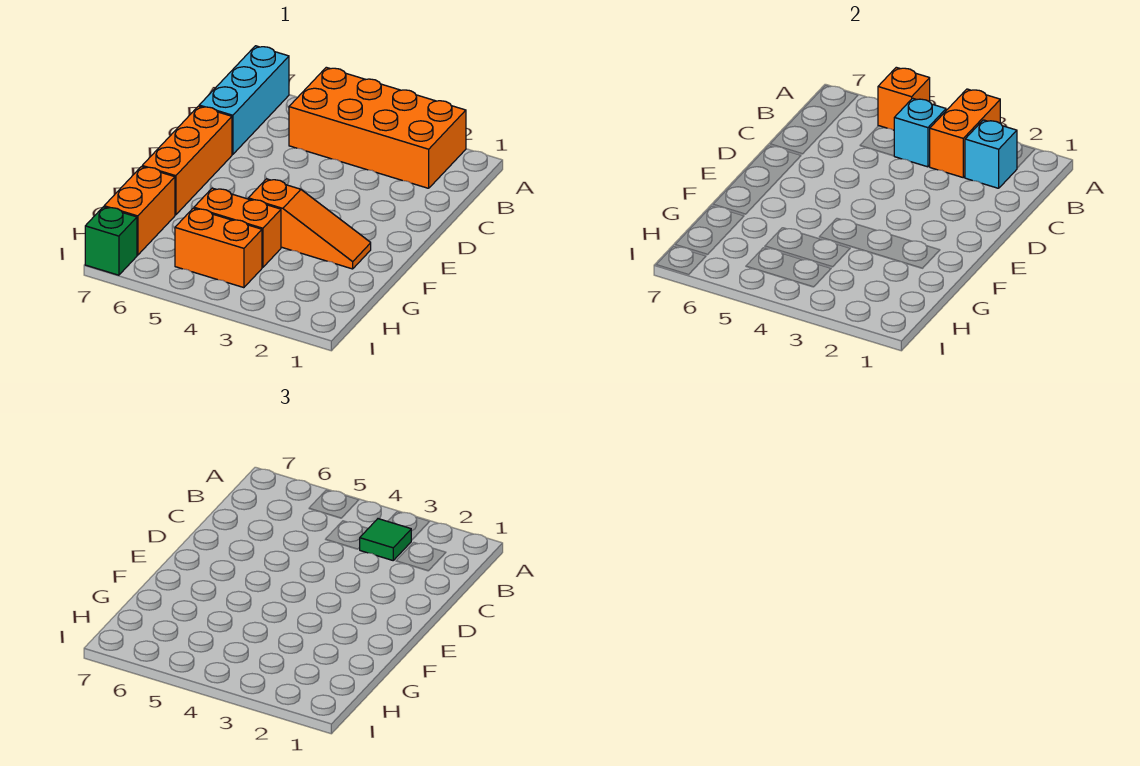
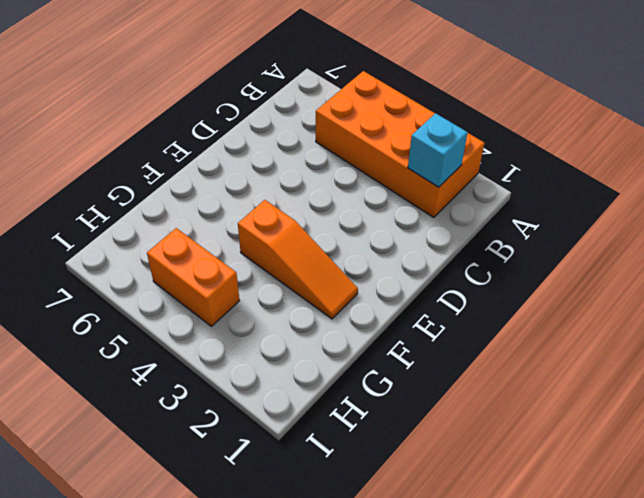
none -> cyan 1x3 brick [199,46,289,154]
none -> orange 1x3 brick [142,106,232,215]
none -> orange 1x2 brick [194,188,281,267]

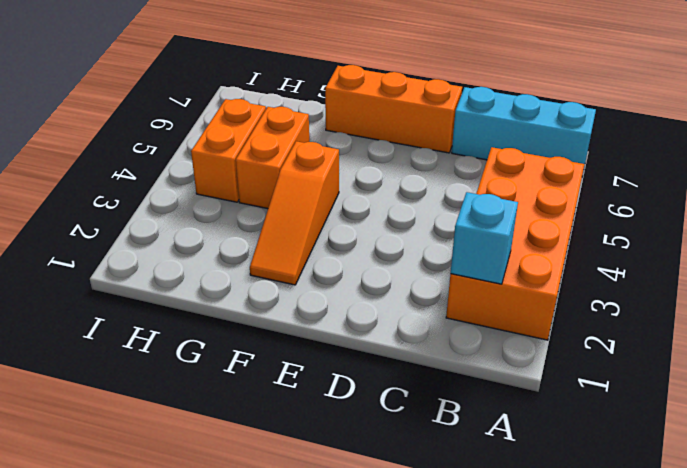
none -> orange 1x2 brick [104,167,175,255]
none -> green 1x1 brick [85,207,137,275]
none -> orange 1x2 brick [930,89,1000,177]

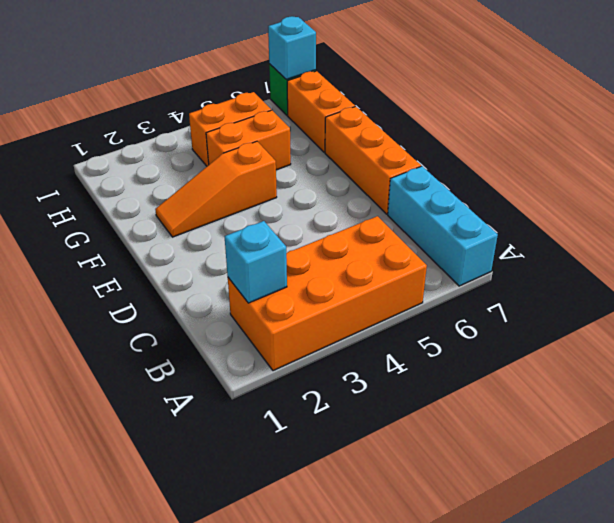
cyan 1x1 brick [268,16,316,80] -> cyan 1x1 brick moved to [894,98,946,167]
none -> orange 1x2 brick [930,89,1000,177]
none -> orange 1x1 brick [878,67,930,130]
none -> green 1x1 tile [359,519,411,560]

